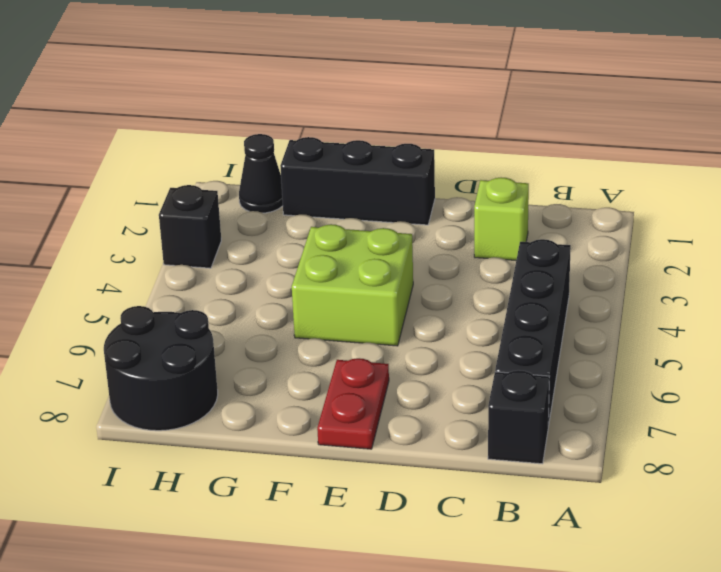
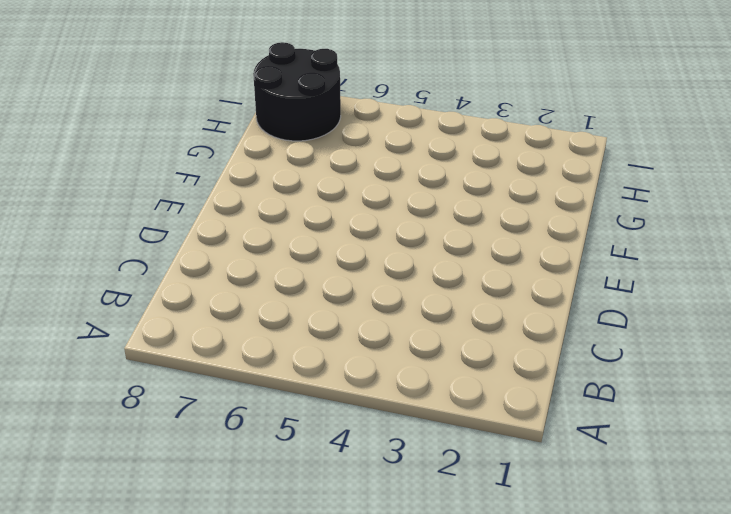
none -> black 1x4 brick [495,239,571,427]
none -> black 1x1 brick [488,370,550,464]

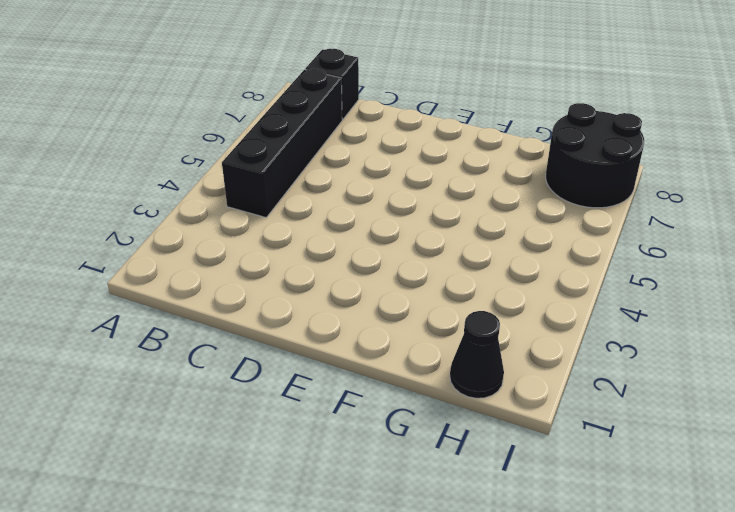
none -> lime 1x1 brick [474,178,529,260]
none -> black 1x3 brick [280,137,435,225]

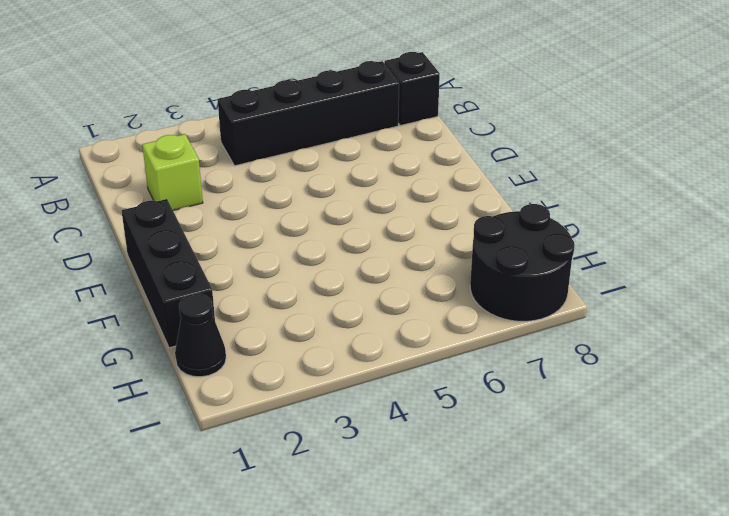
none -> lime 2x2 brick [292,224,413,346]
none -> red 1x2 plate [317,358,389,449]

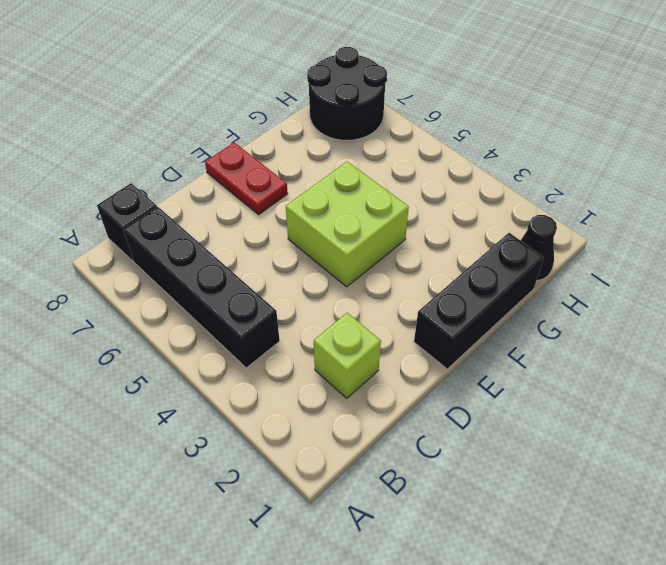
none -> black 1x1 brick [159,185,221,268]

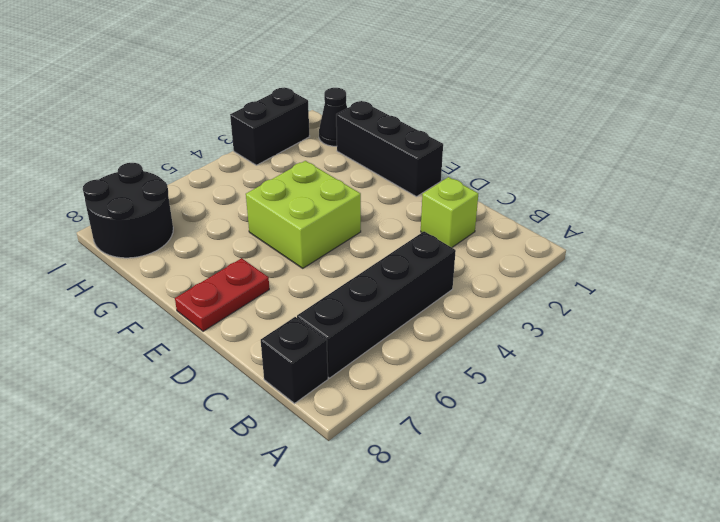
black 1x2 brick [230,88,310,165] -> black 1x1 brick [159,185,221,268]

